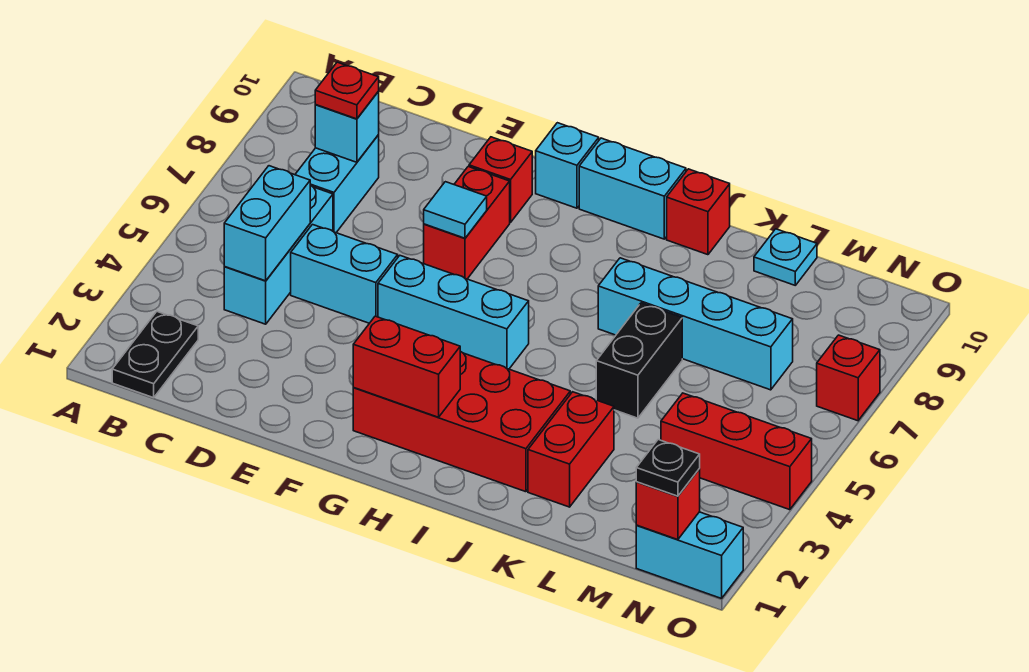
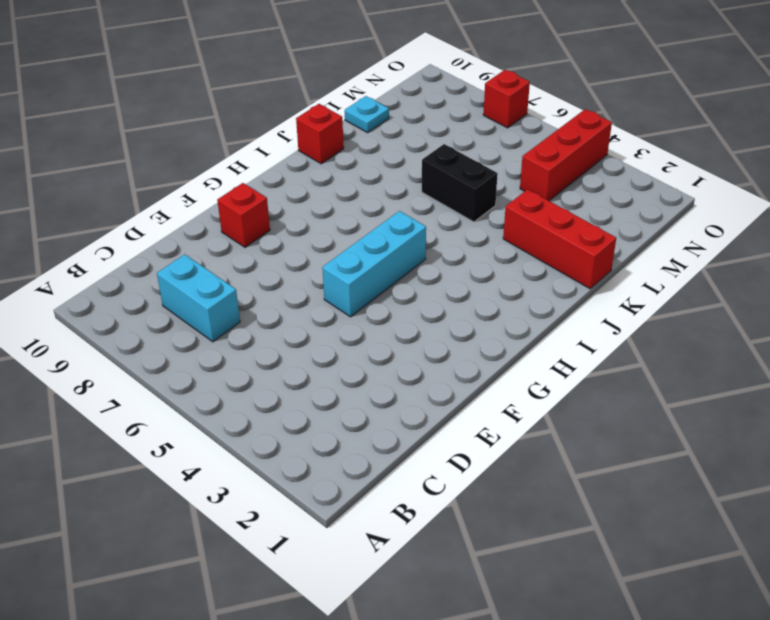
red 1x3 brick [503,189,616,289] -> red 1x2 brick [528,392,614,507]
none -> black 1x2 plate [112,312,198,398]
none -> cyan 1x3 brick [224,185,333,324]
none -> cyan 1x2 brick [291,225,398,323]

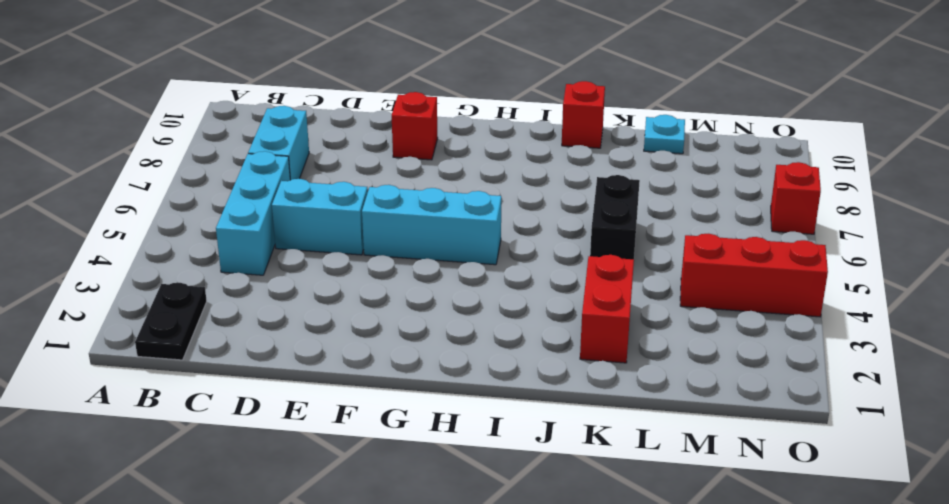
none -> red 1x2 brick [424,167,510,279]
none -> red 2x4 brick [353,351,570,492]
none -> cyan 1x1 brick [536,123,599,208]

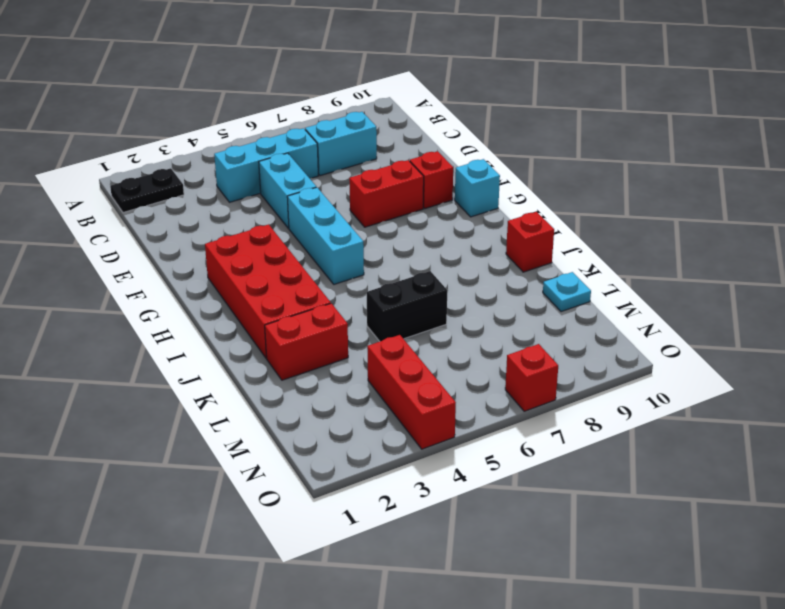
none -> cyan 1x2 brick [579,138,686,239]
none -> cyan 1x4 brick [598,258,793,390]
none -> cyan 1x2 brick [636,512,743,598]

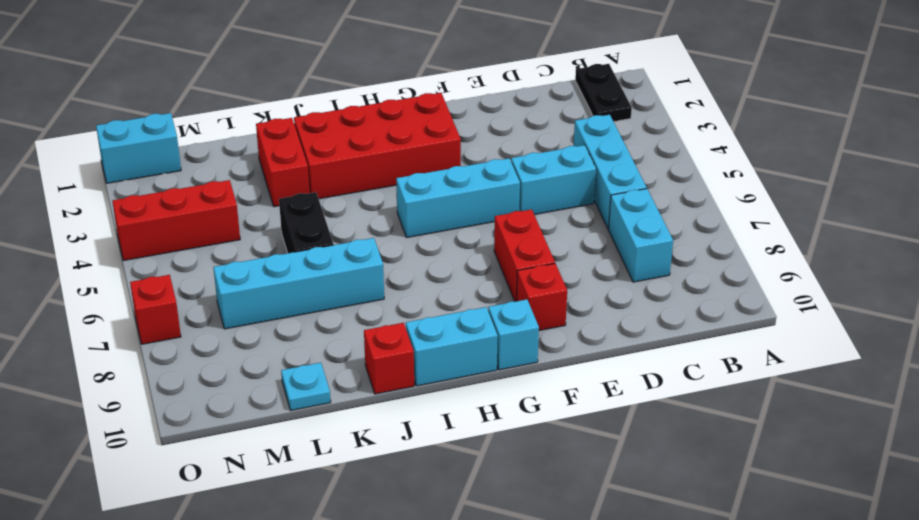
none -> cyan 1x2 brick [224,166,310,281]
none -> cyan 1x1 brick [315,92,379,162]
none -> cyan 1x1 tile [424,182,487,238]

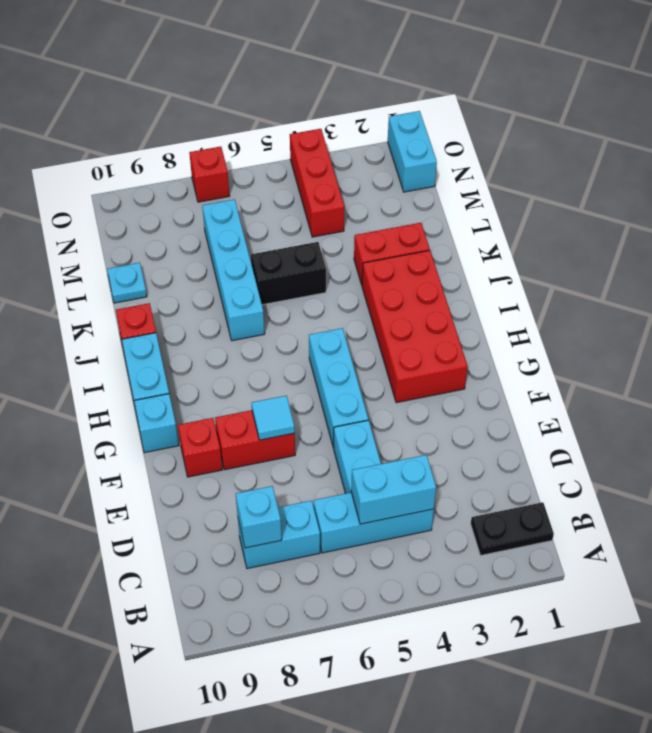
none -> red 1x2 brick [353,316,460,417]
none -> red 1x1 brick [636,469,700,540]
none -> red 1x1 plate [315,62,379,119]

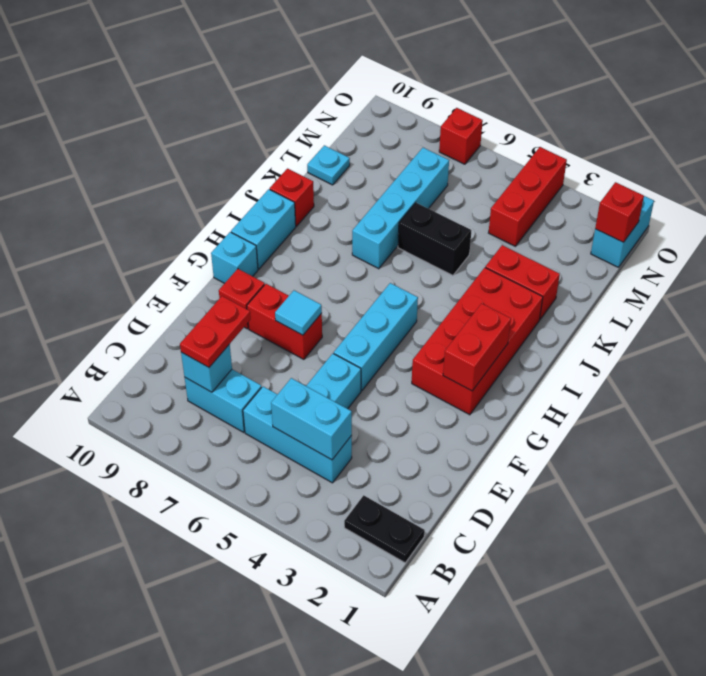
red 1x2 plate [180,296,251,367] -> red 1x1 plate [315,62,379,119]
none -> black 1x1 plate [636,440,700,496]

